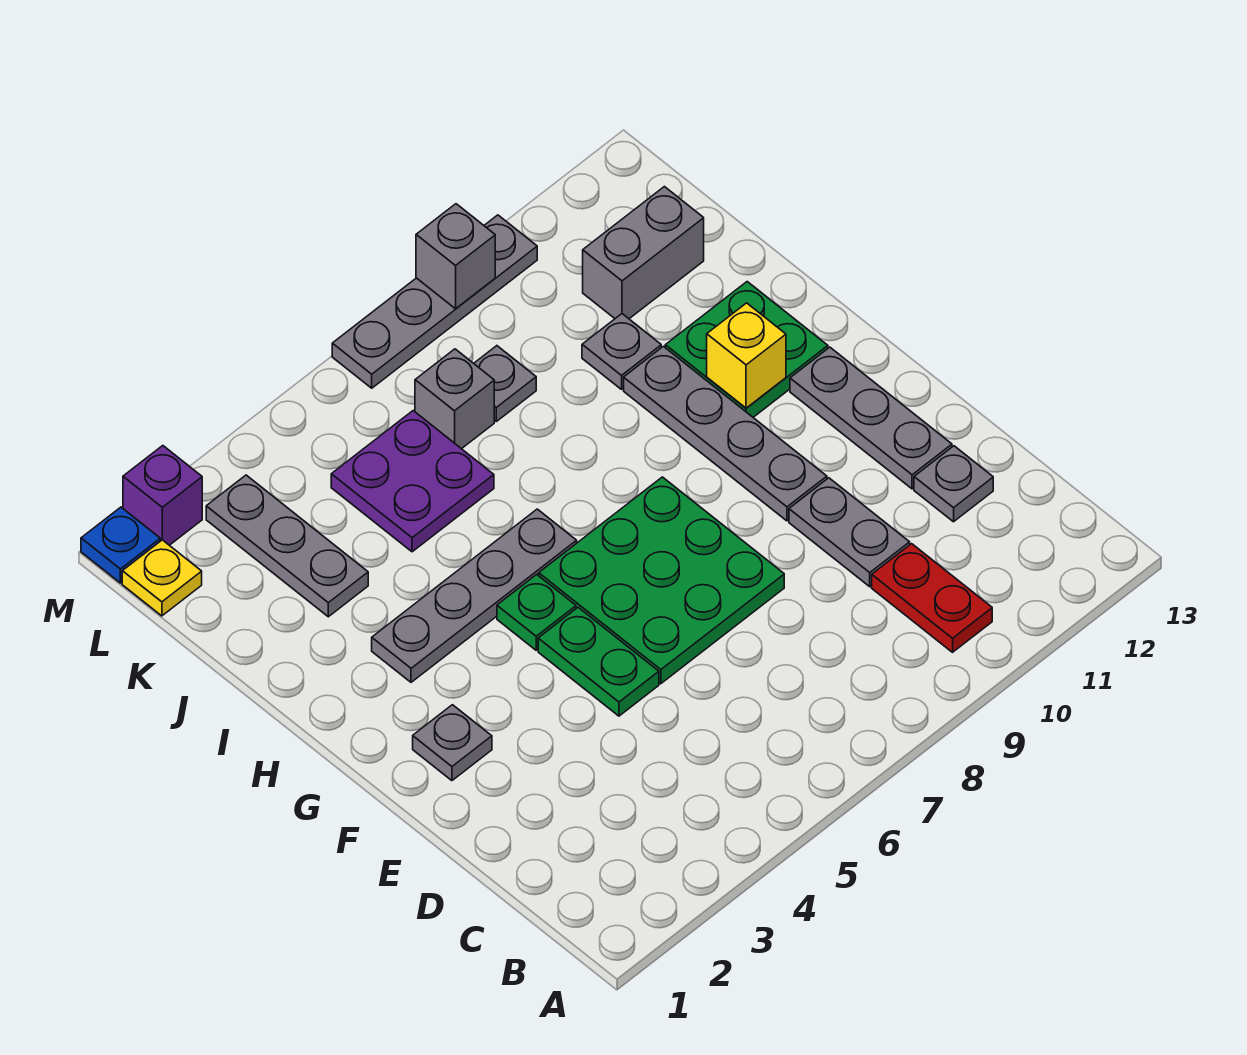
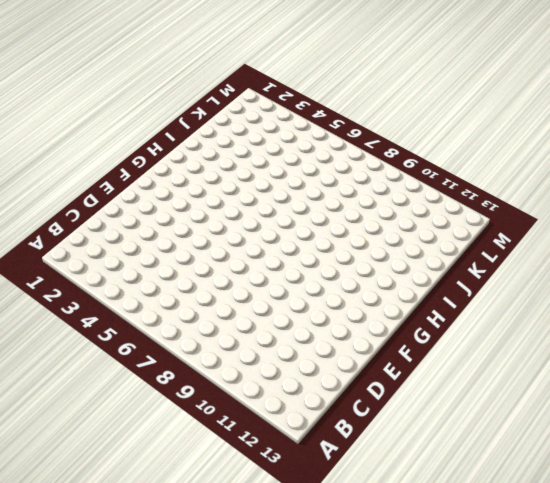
none -> red 1x2 plate [872,544,992,652]
none -> grey 1x2 plate [789,478,910,587]
none -> grey 1x1 plate [914,446,993,522]

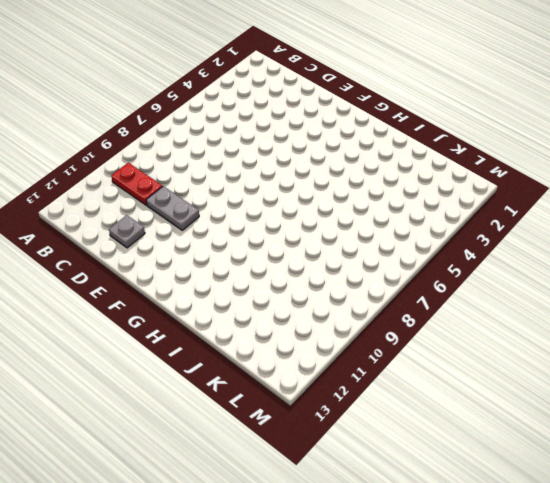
none -> green 1x2 plate [538,607,659,716]
none -> green 3x3 plate [539,477,784,684]
none -> grey 1x3 plate [790,347,952,489]

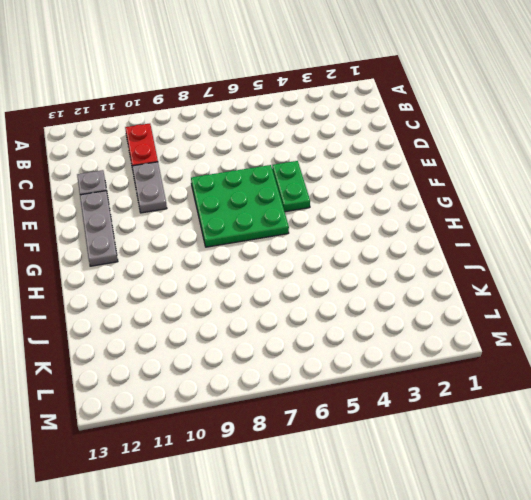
none -> grey 1x1 plate [413,705,492,781]
none -> grey 1x4 plate [624,346,827,521]
none -> green 1x1 plate [497,574,576,650]

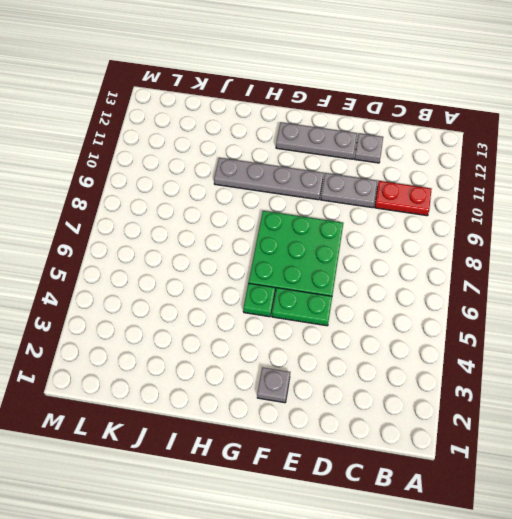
none -> grey 1x4 plate [372,509,577,682]
none -> green 2x2 plate [665,282,828,417]
none -> grey 1x3 plate [206,475,368,617]

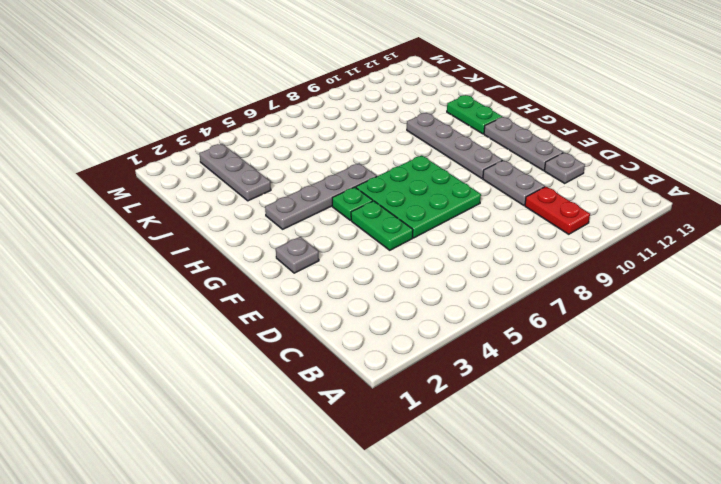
green 1x2 plate [447,95,502,134] -> green 2x2 plate [665,282,828,417]
none -> purple 2x2 plate [331,411,494,552]
none -> grey 1x1 plate [582,314,661,389]
none -> grey 1x1 brick [415,349,494,449]

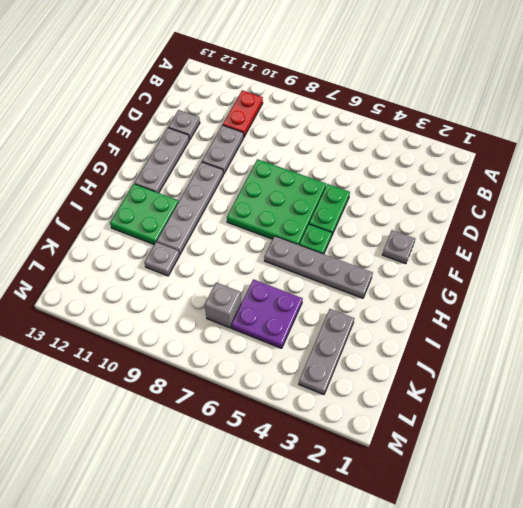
none -> grey 1x1 plate [474,346,536,421]
none -> grey 1x2 brick [583,187,704,319]
none -> yellow 1x1 plate [122,540,202,616]

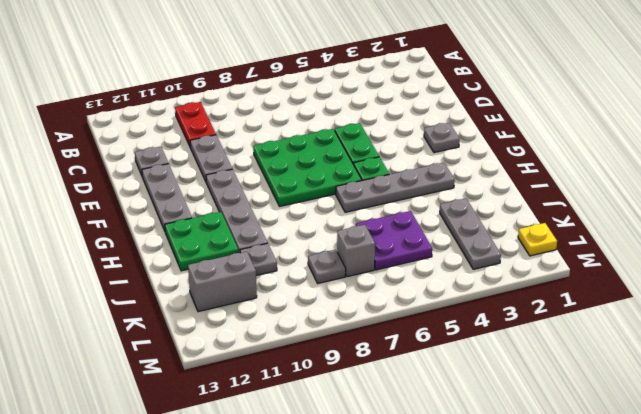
none -> blue 1x1 plate [81,507,160,583]
none -> purple 1x1 brick [123,446,202,545]
none -> grey 1x4 plate [332,215,537,388]

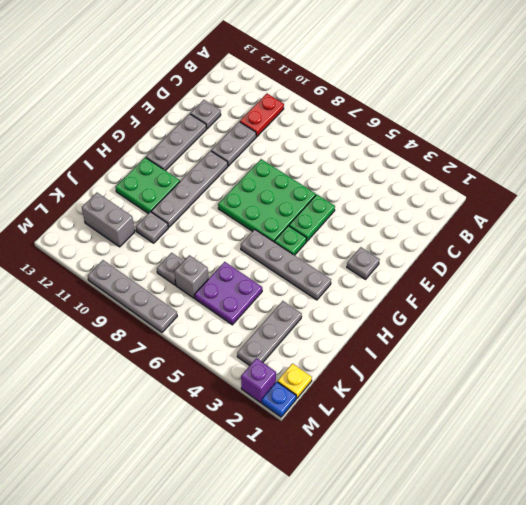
none -> yellow 1x1 brick [707,303,786,408]
none -> grey 1x1 brick [416,204,495,309]

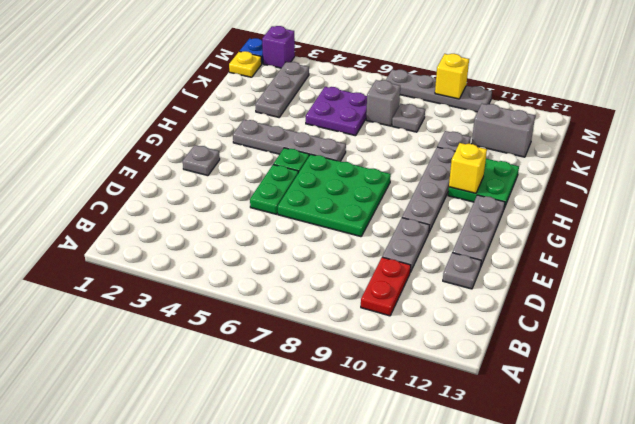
yellow 1x1 brick [435,54,469,99] -> grey 1x1 brick [416,204,495,309]

